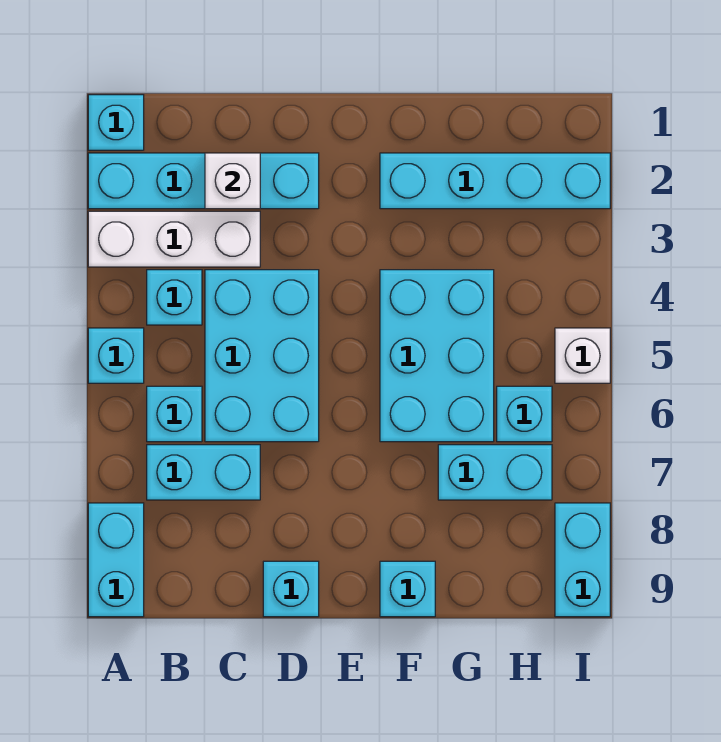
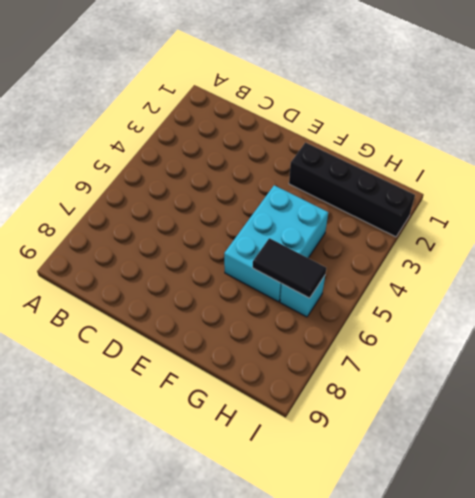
black 1x4 brick [289,143,415,237] -> cyan 1x4 brick [380,153,610,209]
black 1x2 tile [253,238,326,298] -> none
none -> cyan 1x1 brick [88,95,144,150]
none -> cyan 1x4 brick [88,153,319,209]
none -> white 1x3 brick [88,211,260,267]

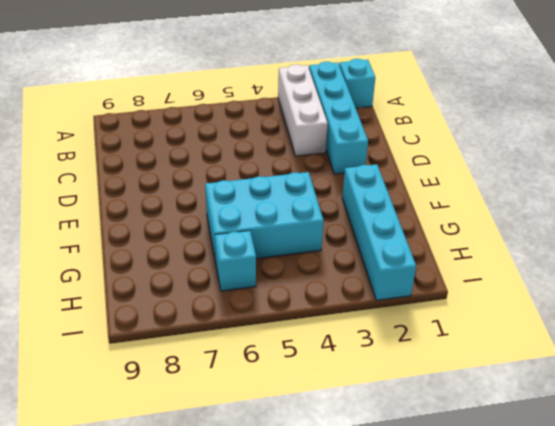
none -> cyan 1x1 brick [88,328,144,383]
none -> cyan 1x2 brick [88,503,144,617]
none -> cyan 1x1 brick [147,270,202,325]

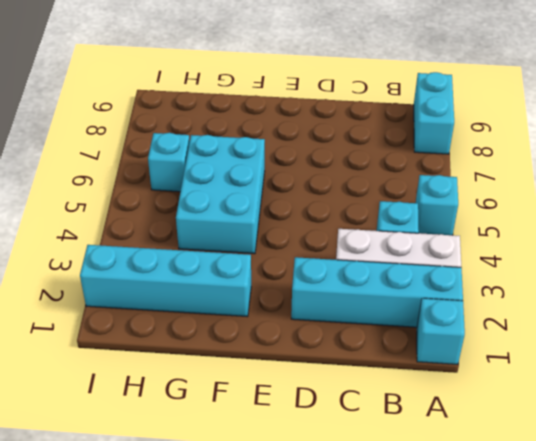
none -> cyan 1x1 brick [147,386,202,442]
none -> cyan 1x2 brick [147,445,260,500]
none -> cyan 2x3 brick [205,270,319,442]

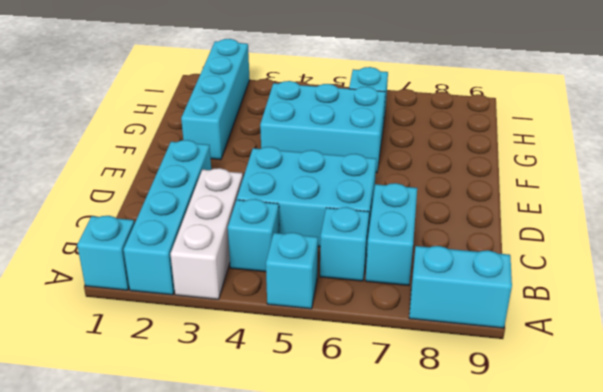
none -> cyan 1x1 brick [263,561,319,617]
none -> cyan 1x1 brick [380,561,435,617]
none -> cyan 1x2 brick [438,445,552,500]

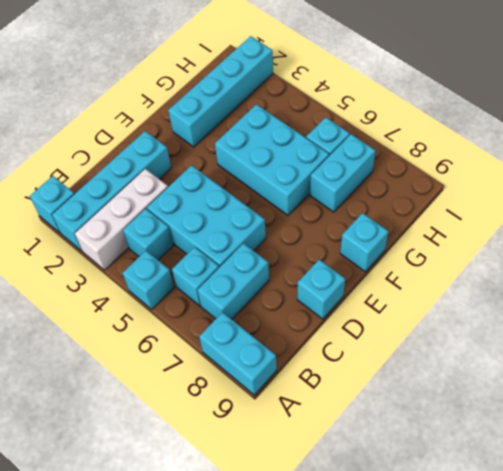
none -> white 1x1 brick [555,328,610,383]
none -> cyan 1x2 brick [555,503,610,617]
none -> white 1x1 brick [205,153,260,209]

